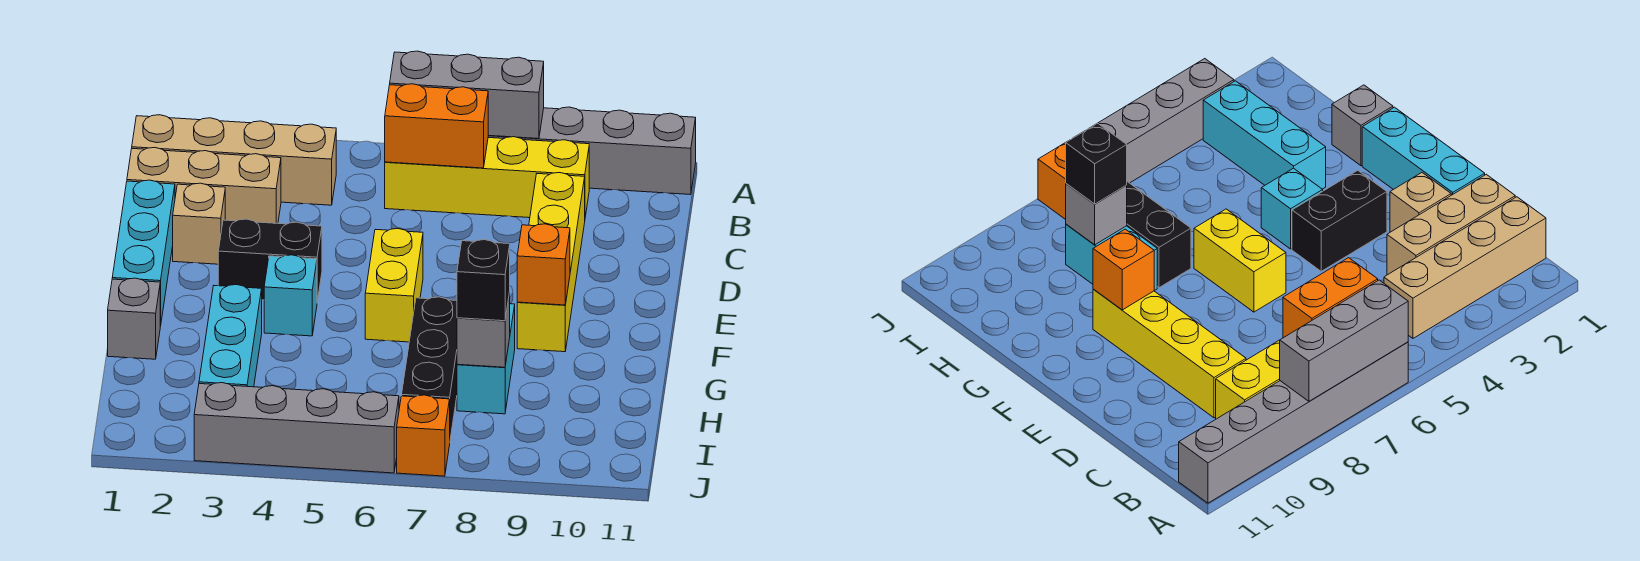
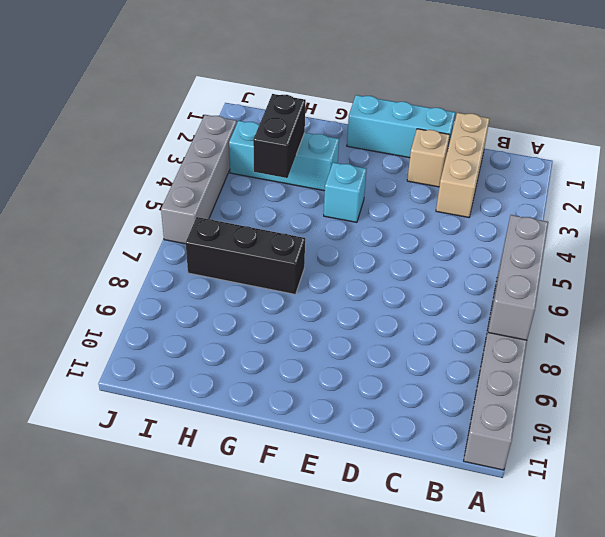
black 1x2 brick [253,94,306,178] -> black 1x2 brick moved to [218,219,322,301]
none -> tan 1x4 brick [132,115,336,205]
none -> yellow 1x4 brick [385,137,589,218]
none -> yellow 1x4 brick [517,173,585,352]

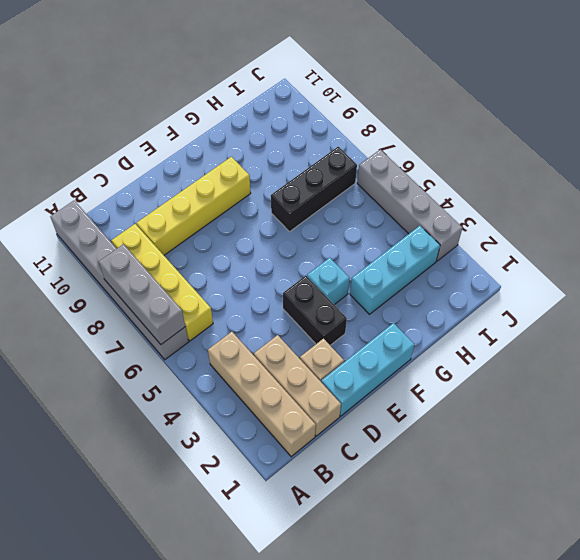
none -> yellow 1x2 brick [365,229,423,342]
none -> grey 1x1 brick [108,278,160,359]
none -> cyan 1x2 brick [457,304,515,414]

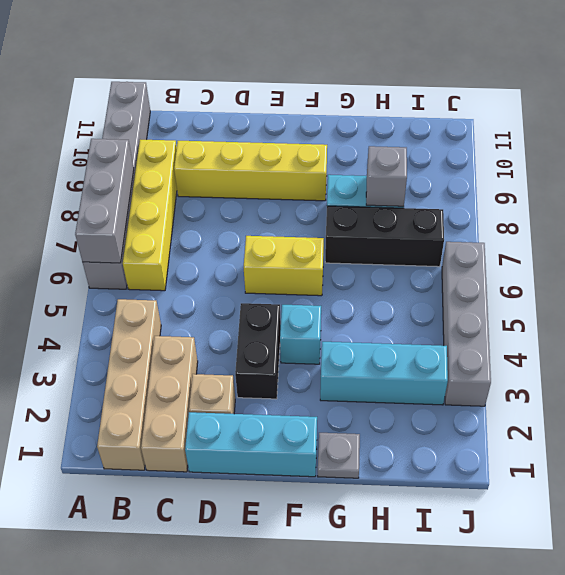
grey 1x1 plate [318,433,360,478] -> grey 1x1 brick [108,278,160,359]
none -> orange 1x1 brick [397,395,450,476]
none -> orange 1x2 brick [385,84,488,168]
none -> orange 1x1 brick [517,224,570,305]

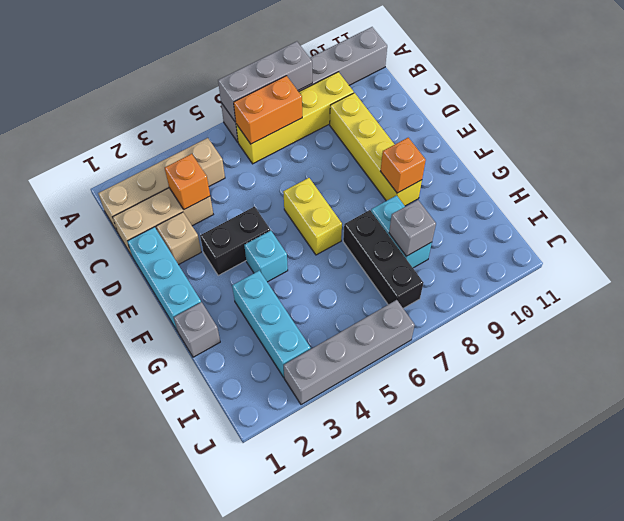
orange 1x1 brick [165,154,210,210] -> orange 1x1 brick moved to [397,395,450,476]
none -> black 1x1 brick [457,240,510,321]

